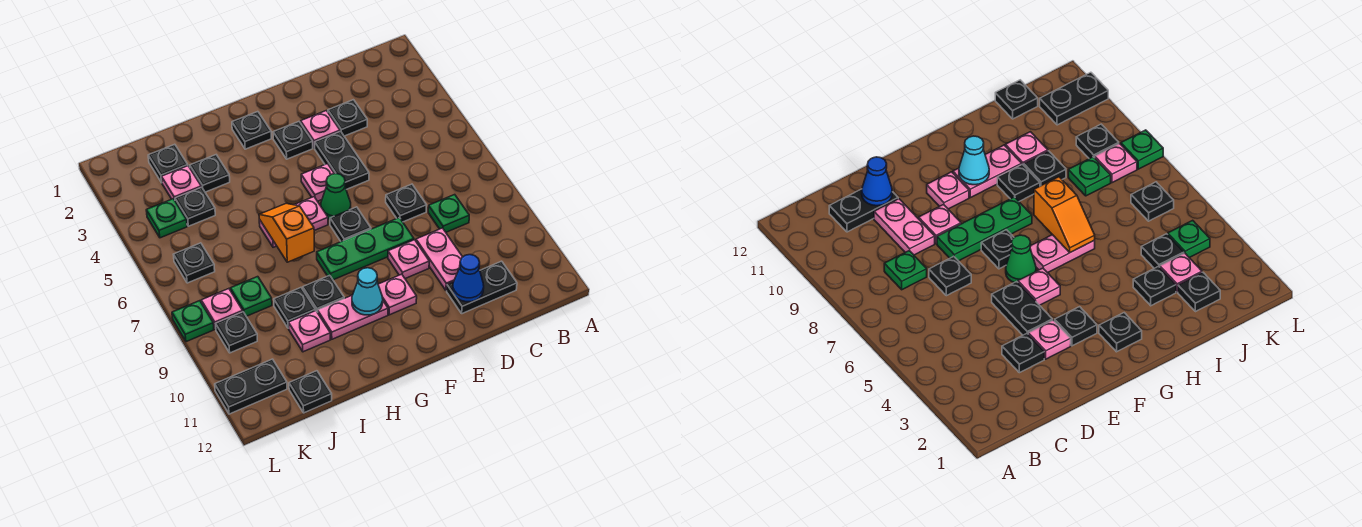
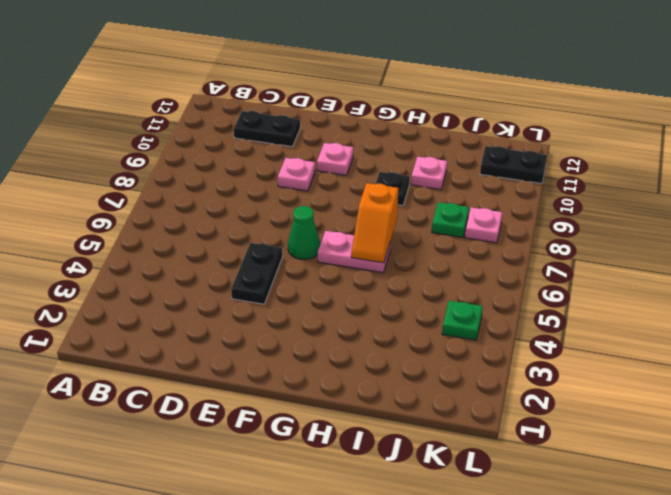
none -> green 1x1 plate [428,195,469,232]
none -> black 1x1 plate [328,100,367,136]
none -> black 1x1 plate [386,184,427,222]
none -> pink 1x2 plate [416,228,462,291]

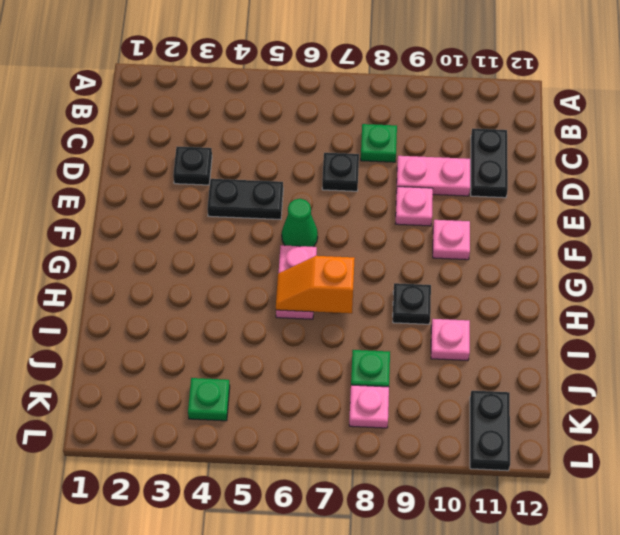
none -> pink 1x1 plate [301,111,340,148]
none -> green 1x3 plate [317,218,414,280]
none -> black 1x1 plate [273,122,313,159]
none -> pink 1x1 plate [301,164,334,201]

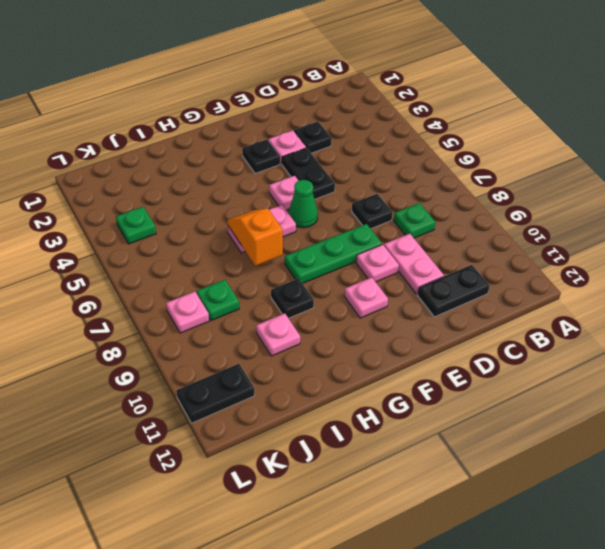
none -> black 1x1 plate [330,207,371,242]
none -> black 1x1 plate [232,112,271,149]
none -> pink 1x2 plate [318,295,388,339]
none -> black 1x1 plate [190,155,230,192]

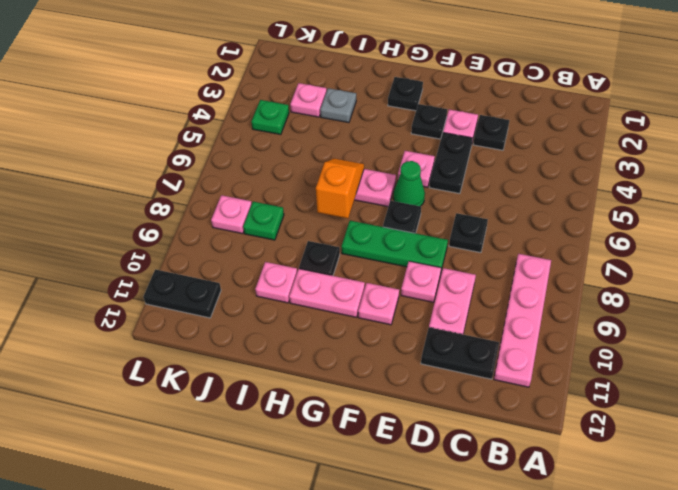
pink 1x4 plate [494,254,551,387] -> none
grey 1x1 plate [320,88,356,123] -> black 1x1 plate [190,155,230,192]
none -> green 1x1 plate [428,195,469,232]
none -> black 1x1 plate [274,288,315,328]
none -> black 1x1 plate [148,144,188,183]
none -> black 1x1 plate [175,187,215,226]

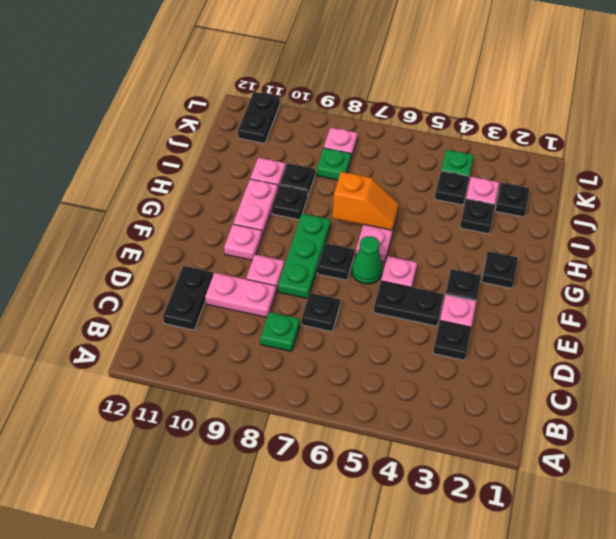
none -> black 1x1 plate [289,371,332,413]
none -> black 1x1 plate [173,243,215,283]
none -> black 1x1 plate [216,312,257,353]
none -> green 1x1 plate [172,301,214,342]

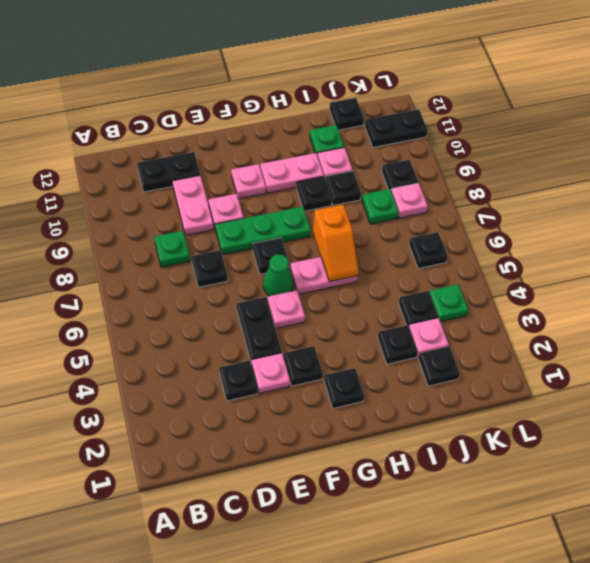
green 1x1 plate [310,125,344,156] -> green 1x1 plate moved to [172,301,214,342]
none -> blue 1x1 cone [453,255,484,302]
none -> cyan 1x1 cone [352,268,383,315]

